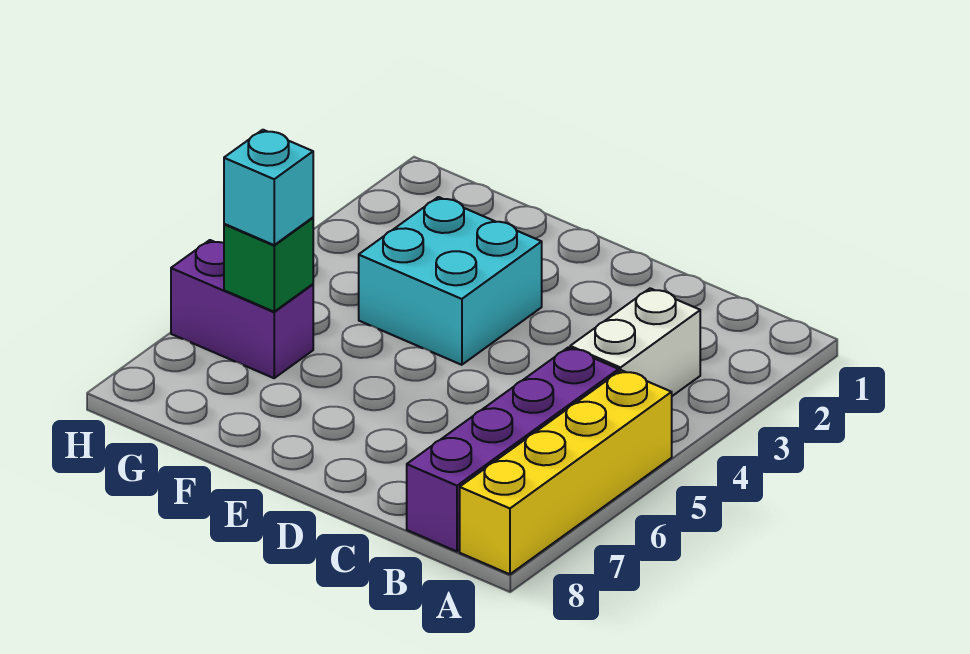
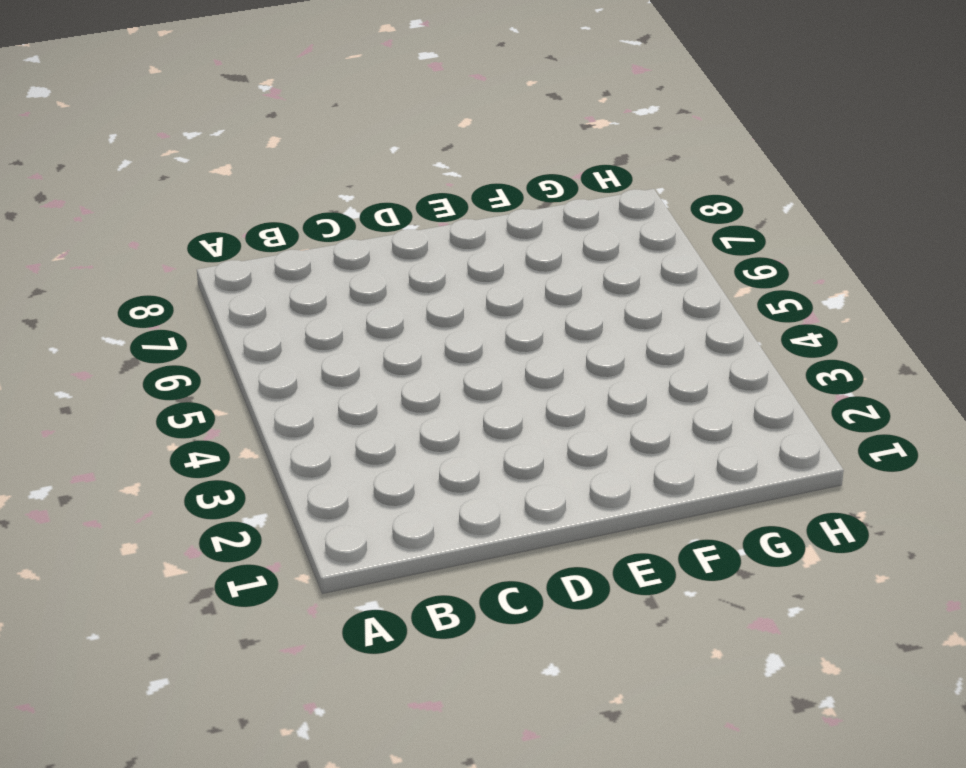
none -> yellow 1x4 brick [460,370,672,574]
none -> white 1x2 brick [570,288,700,396]

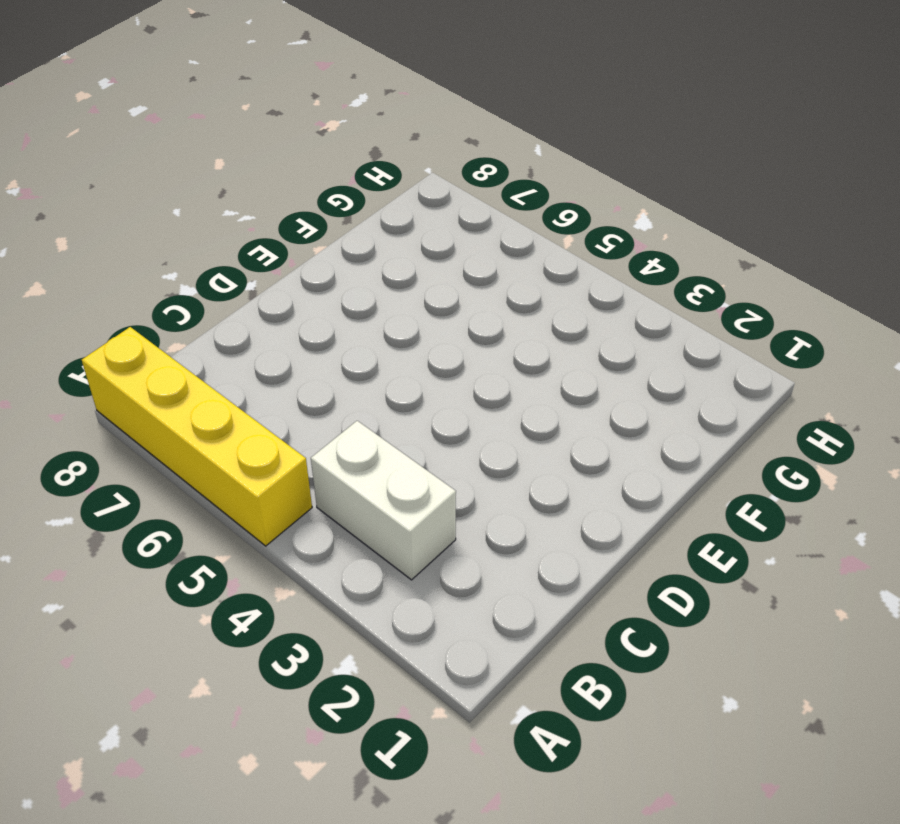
none -> purple 1x4 brick [407,347,619,551]
none -> cyan 2x2 brick [359,197,542,365]

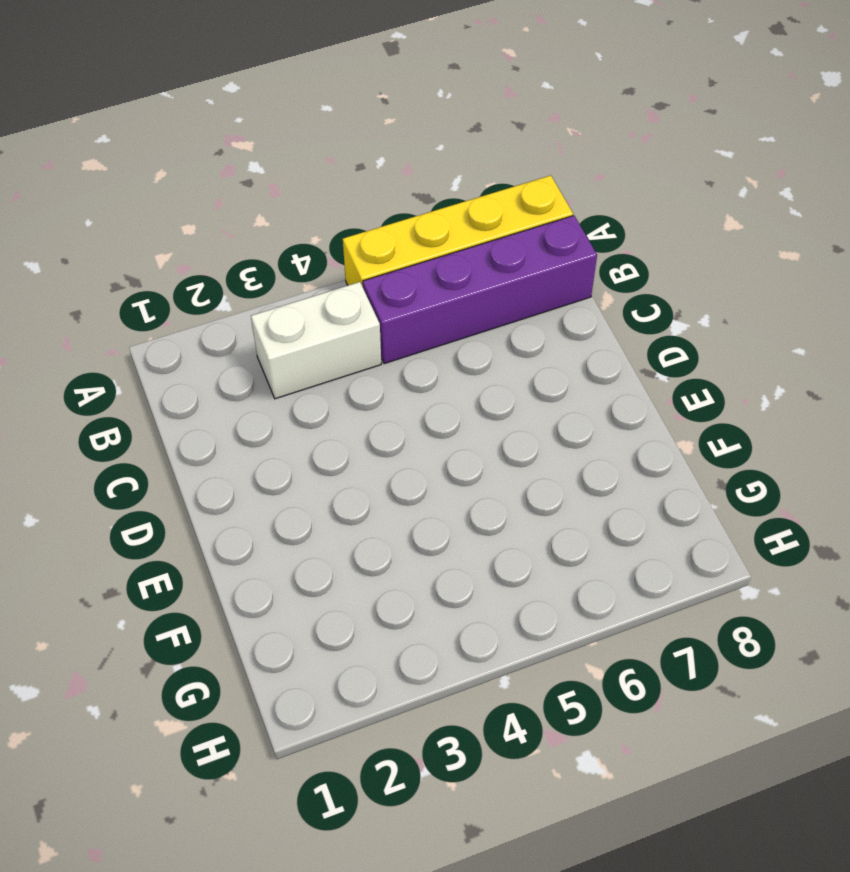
none -> cyan 2x2 brick [359,197,542,365]
none -> purple 1x2 brick [171,240,313,378]

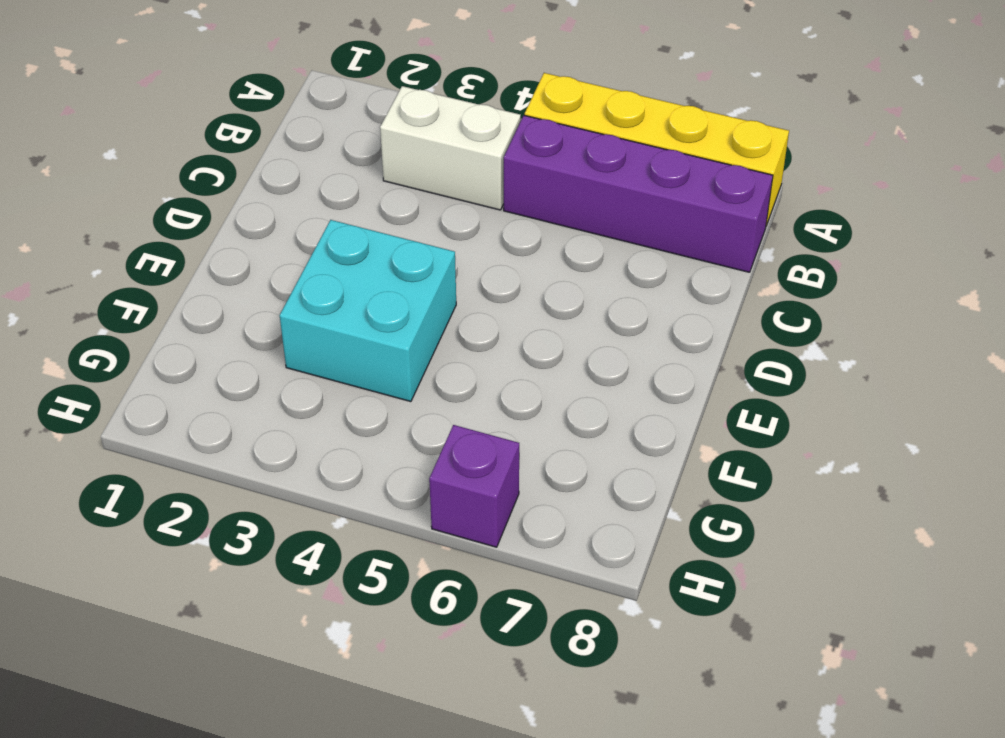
purple 1x1 brick [429,425,519,547] -> purple 1x2 brick [171,240,313,378]
none -> green 1x1 brick [224,218,313,312]
none -> cyan 1x1 brick [224,130,313,245]

